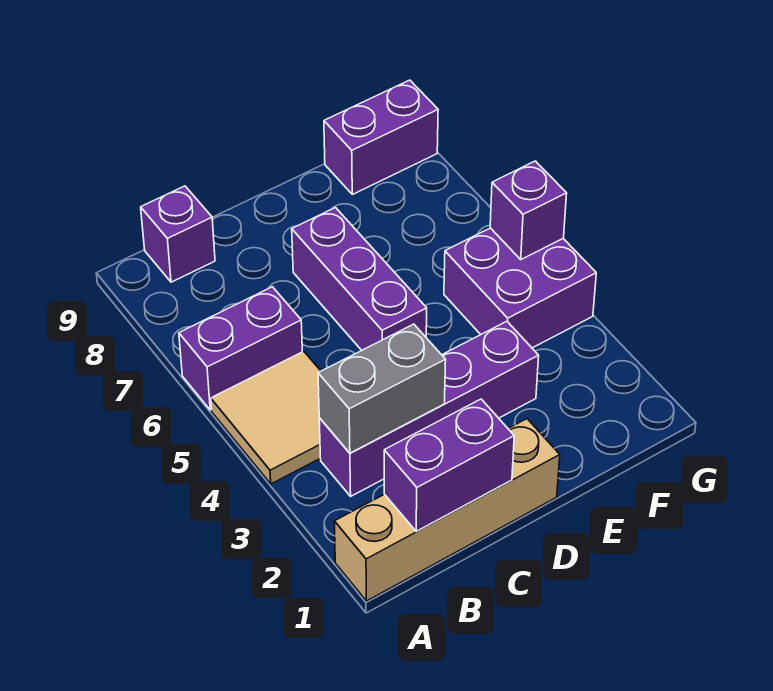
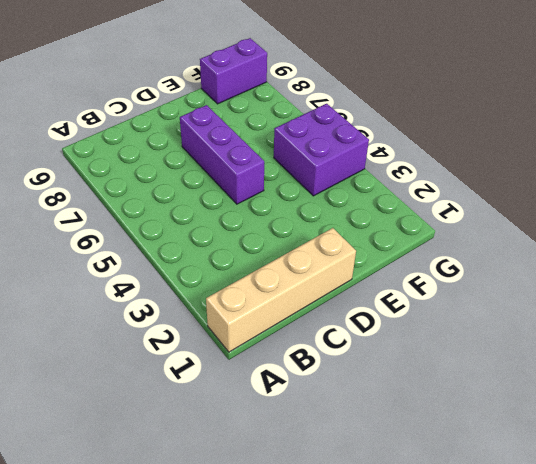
none -> tan 2x2 tile [211,351,320,484]
none -> purple 1x2 brick [179,287,302,410]

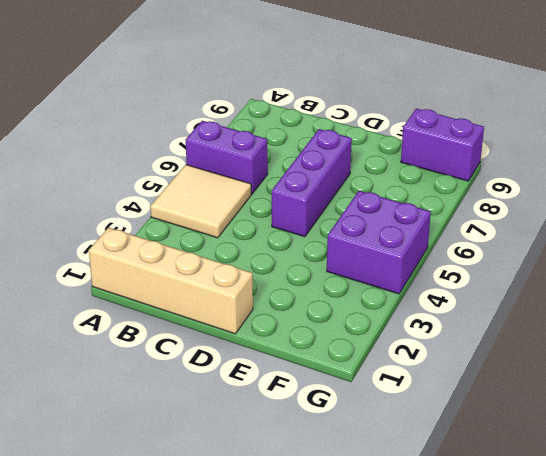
none -> purple 1x4 brick [319,321,539,496]
none -> purple 1x1 brick [141,186,215,282]

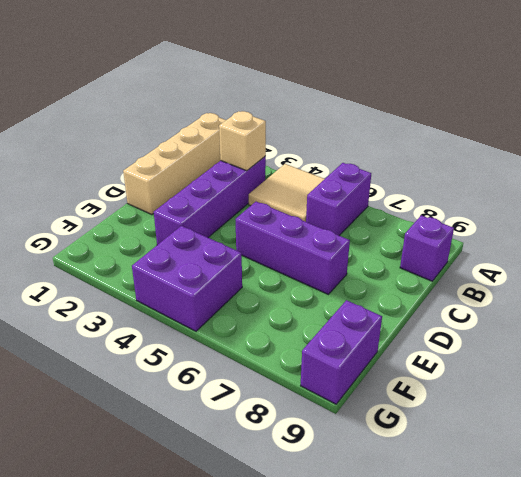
tan 1x1 brick [219,111,266,171] -> grey 1x2 brick [318,324,446,453]
none -> purple 1x2 brick [384,399,514,531]
none -> purple 1x1 brick [490,161,567,259]

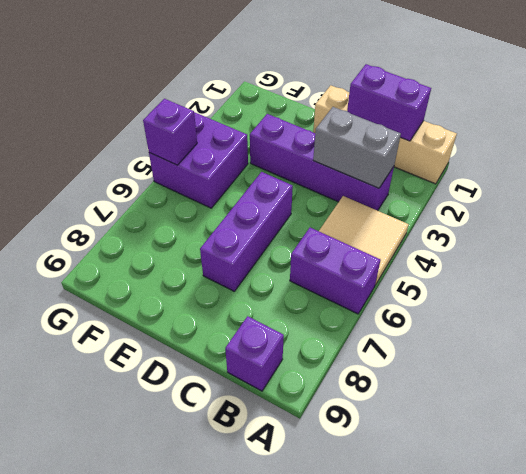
none -> purple 1x2 brick [324,80,438,194]

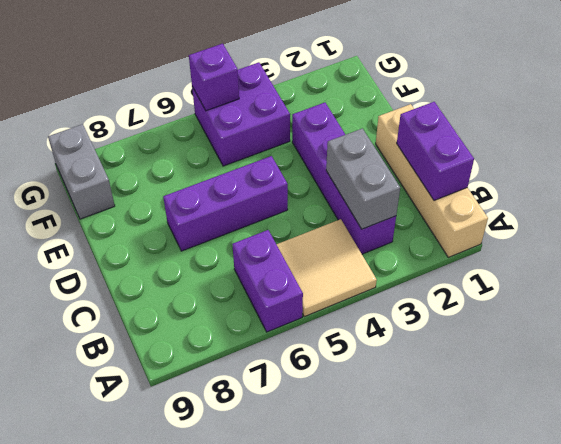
grey 1x2 brick [48,124,115,219] -> purple 1x2 brick [324,80,438,194]
none -> purple 1x1 brick [141,186,215,282]

